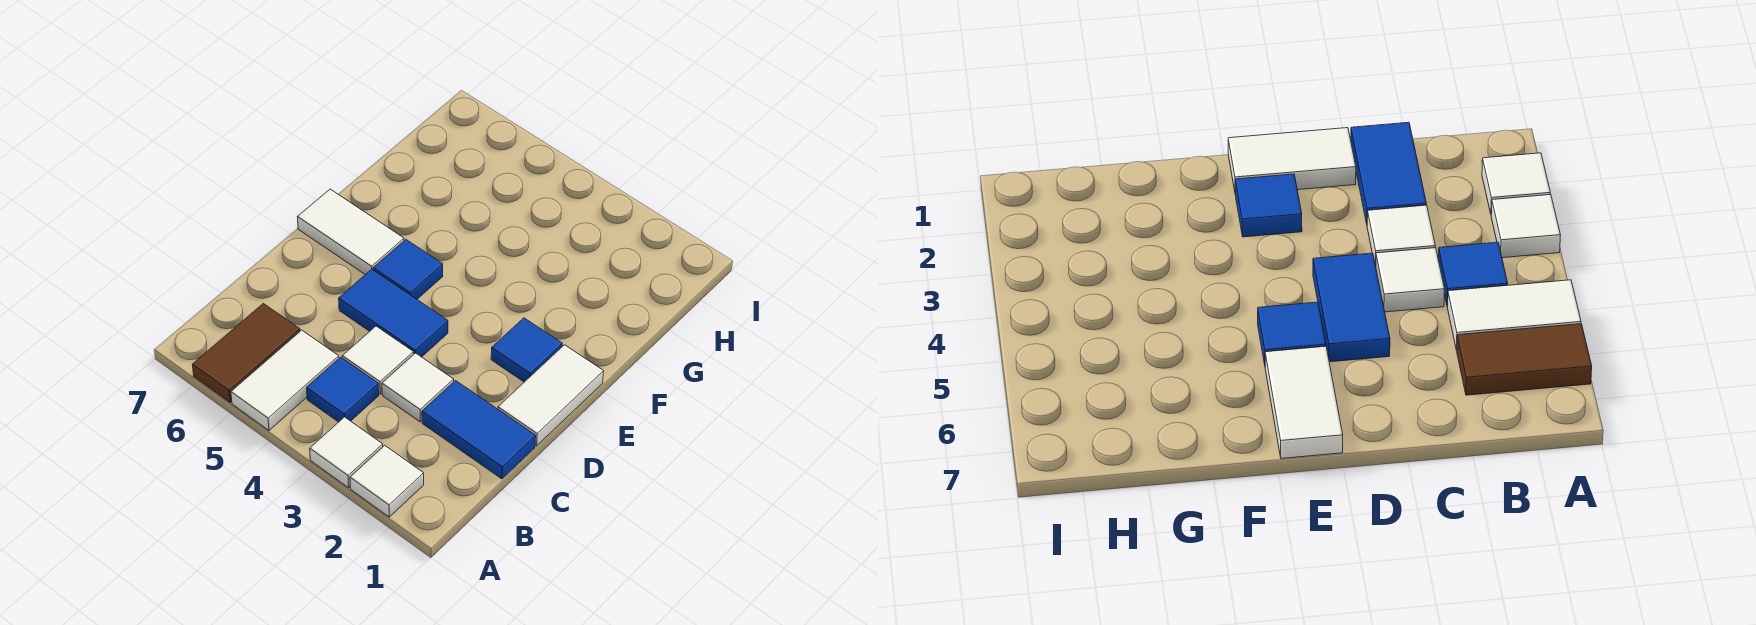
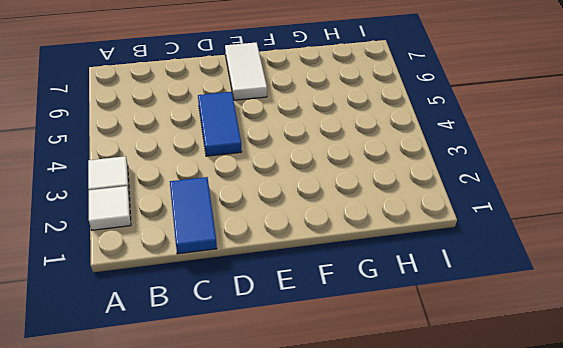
none -> white 1x2 tile [231,330,339,430]
none -> brown 1x2 tile [192,303,300,403]
none -> blue 1x1 tile [307,357,379,422]

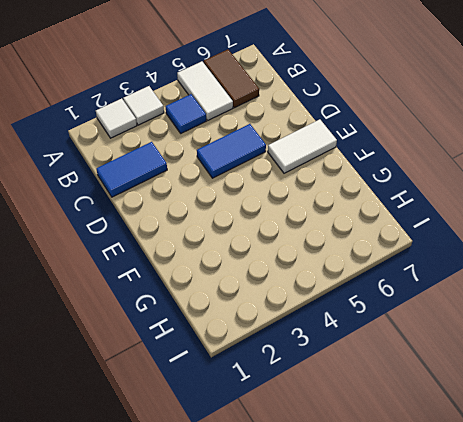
none -> white 1x1 tile [382,353,454,422]
none -> white 1x1 tile [342,326,414,394]
none -> white 1x2 tile [498,345,604,446]

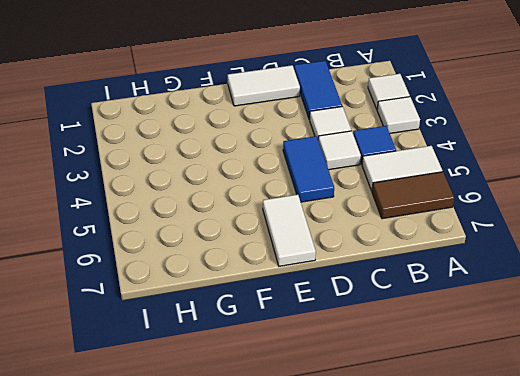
none -> blue 1x1 tile [491,318,562,382]
none -> blue 1x1 tile [373,240,443,299]

